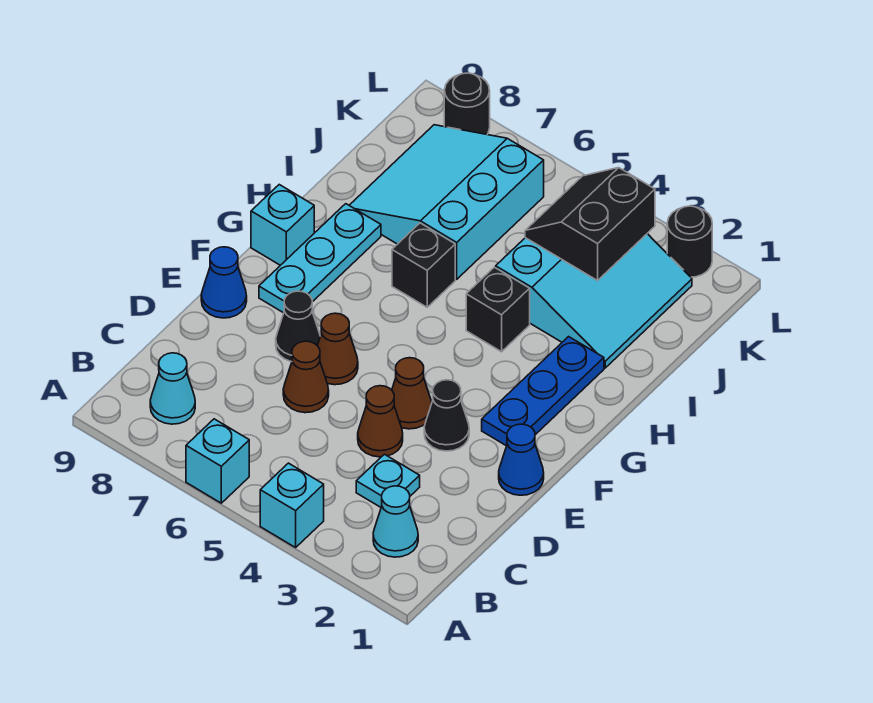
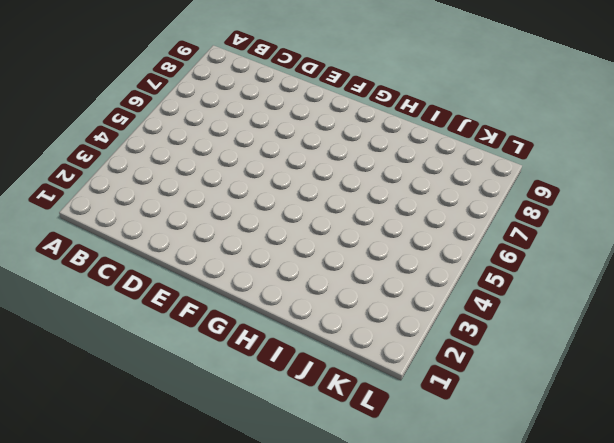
none -> cyan 1x1 brick [260,463,324,547]
none -> cyan 1x1 brick [186,419,249,503]
none -> cyan 1x1 cone [373,486,418,557]

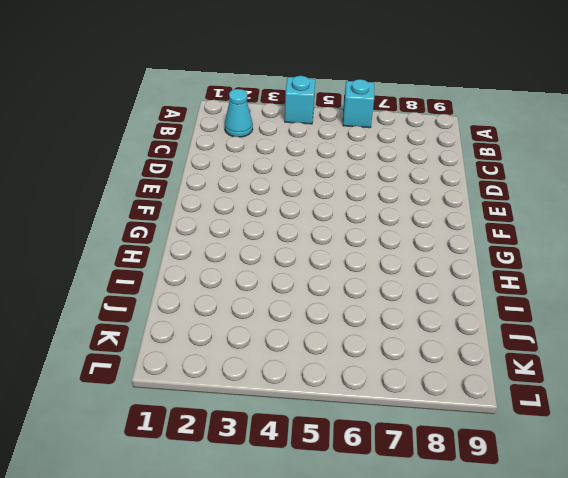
none -> cyan 1x1 cone [150,353,195,424]
none -> cyan 1x1 plate [356,454,420,507]
none -> brown 1x1 cone [358,386,403,457]

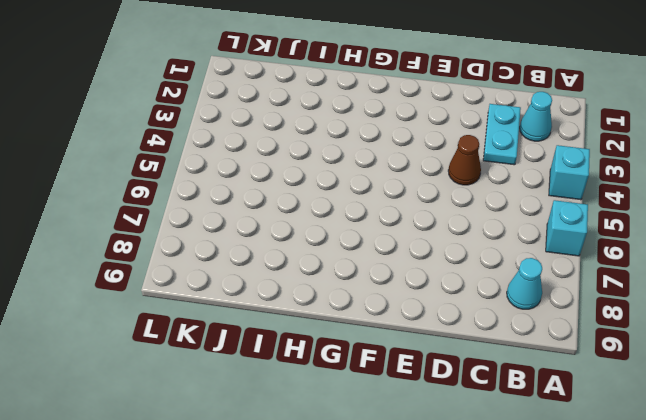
cyan 1x2 plate [483,104,521,165] -> cyan 1x1 plate [356,454,420,507]
none -> brown 1x1 cone [283,341,329,413]
none -> blue 1x1 cone [499,424,544,495]
none -> black 1x1 cone [424,380,469,451]

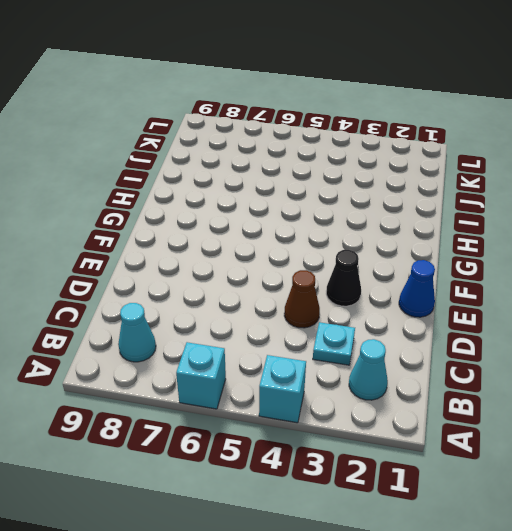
none -> brown 1x1 cone [283,341,329,413]
none -> brown 1x1 cone [392,358,432,429]
none -> brown 1x1 cone [317,313,358,385]

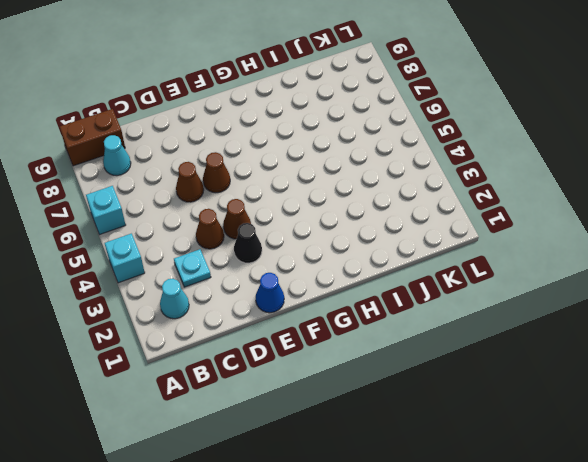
brown 1x2 brick [60,109,125,166] -> none
none -> black 1x1 cone [276,291,320,362]
none -> blue 1x1 cone [201,247,247,318]
none -> blue 1x3 plate [482,337,604,446]

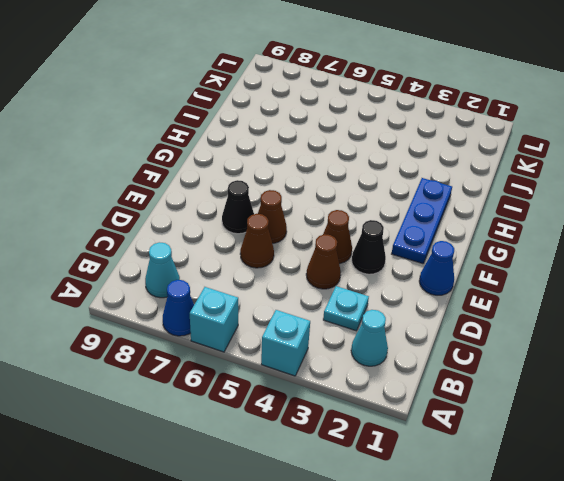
blue 1x1 cone [163,280,194,336] -> blue 1x1 cone moved to [201,247,247,318]
none -> cyan 1x3 plate [259,204,381,313]
none -> cyan 1x1 brick [251,185,314,265]
none -> black 1x1 brick [466,267,530,352]

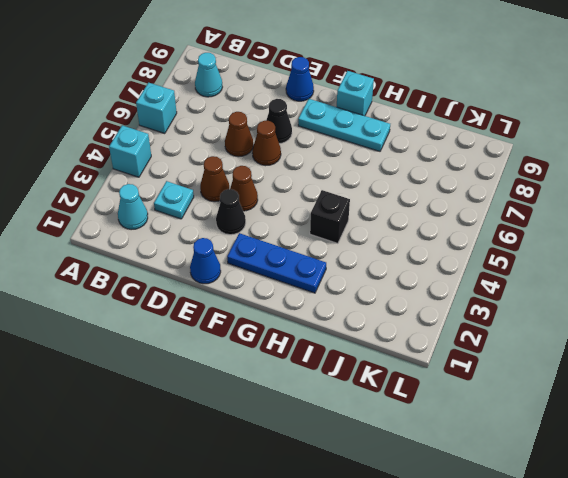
none -> black 1x1 brick [392,223,455,307]
none -> cyan 3x3 slope [496,234,692,368]
none -> cyan 3x3 slope [349,125,544,279]

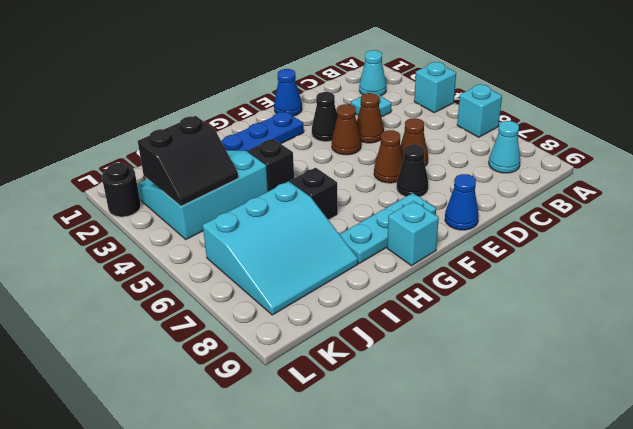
none -> black 1x1 round brick [444,73,490,134]

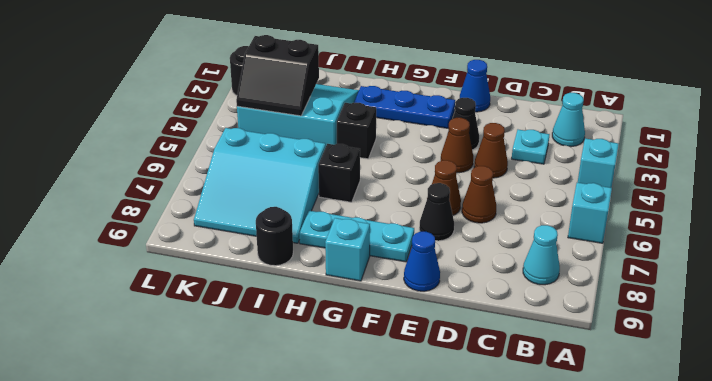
black 1x1 round brick [256,207,293,266] -> black 1x1 round brick moved to [444,73,490,134]

